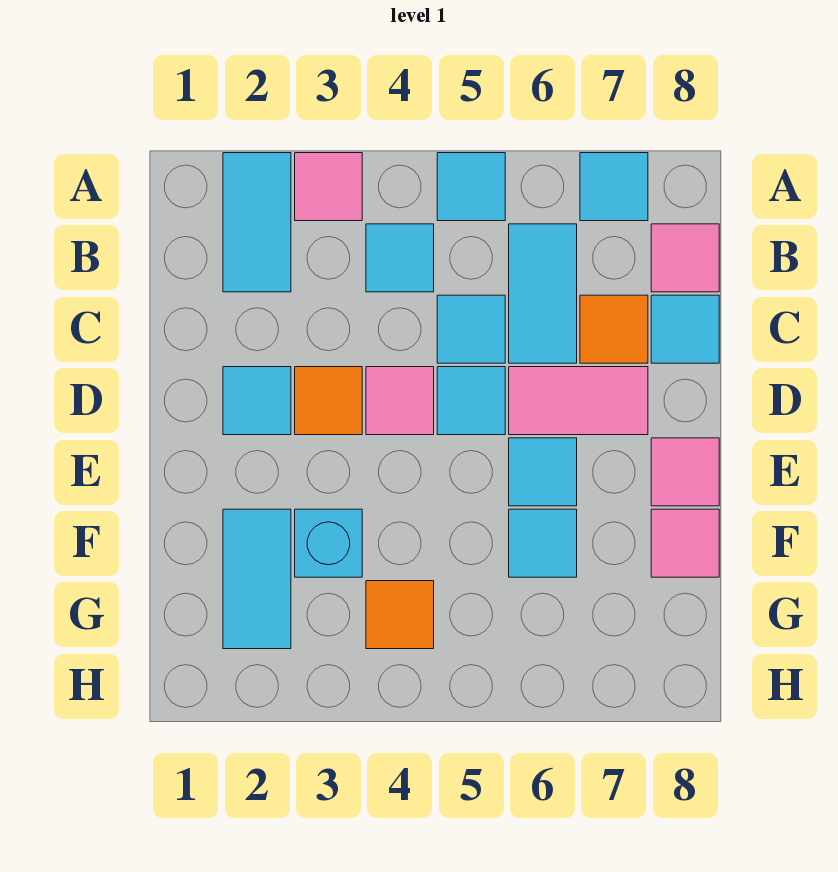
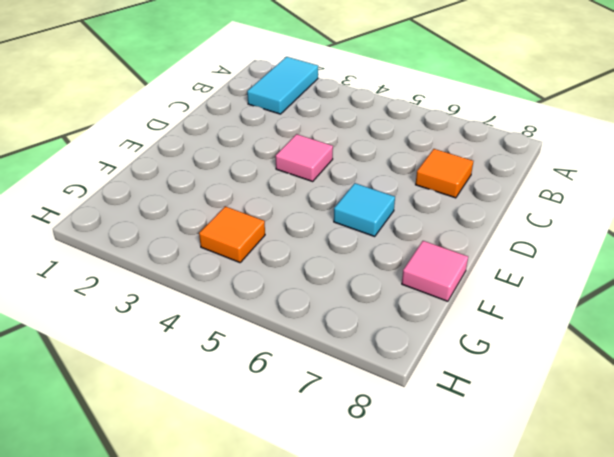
none -> pink 1x1 tile [295,153,362,221]
none -> cyan 1x1 tile [437,153,505,221]
none -> cyan 1x1 tile [580,153,648,221]

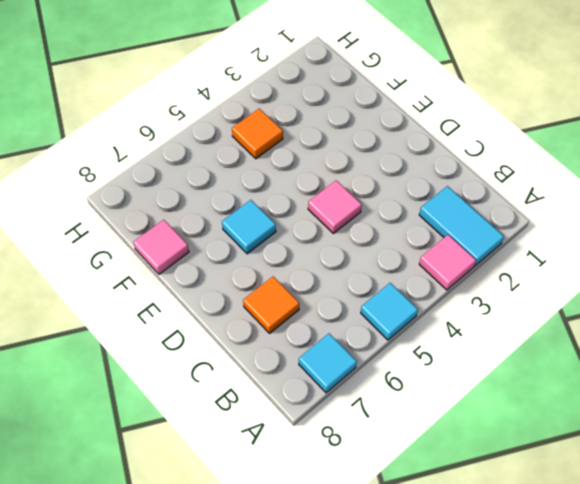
none -> cyan 1x1 tile [366,224,434,292]
none -> cyan 1x2 tile [509,224,577,363]
none -> pink 1x1 tile [651,224,719,292]

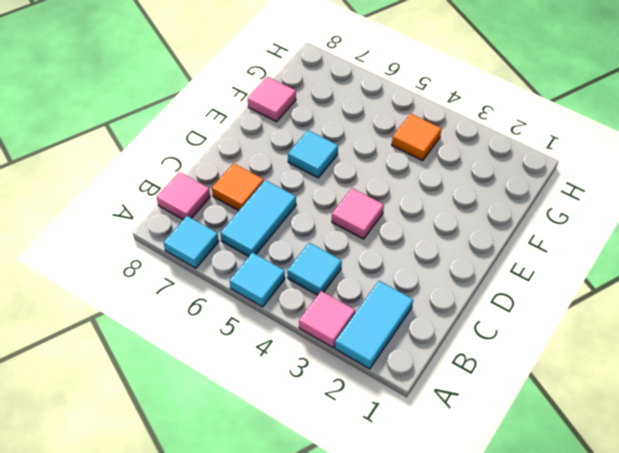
none -> cyan 1x1 tile [437,295,505,363]
none -> cyan 1x1 tile [651,295,719,363]
none -> cyan 1x1 tile [223,367,291,435]

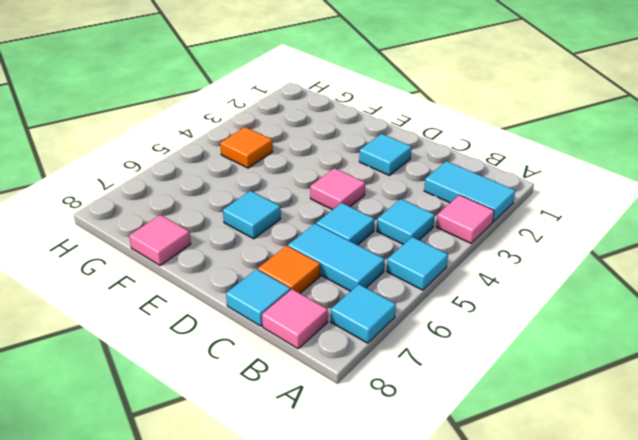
none -> orange 1x1 tile [295,367,362,435]
none -> cyan 1x1 tile [437,367,505,435]
none -> pink 1x2 tile [509,367,648,435]

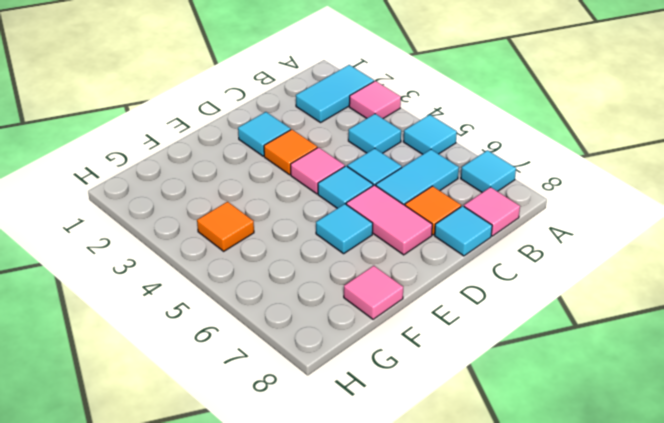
none -> pink 1x1 tile [651,438,719,506]
none -> cyan 1x2 tile [223,509,291,649]
none -> cyan 1x1 brick [295,509,362,577]

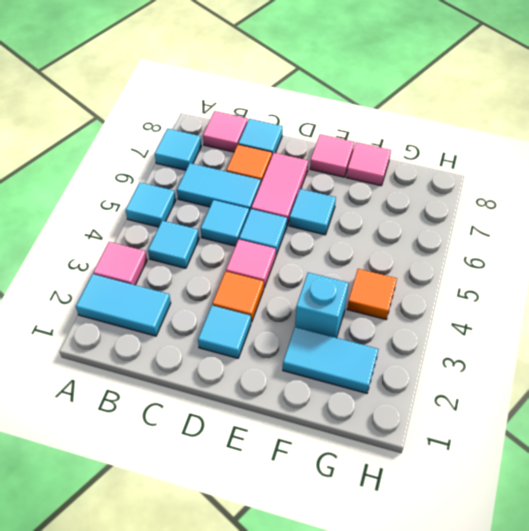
none -> cyan 1x1 tile [509,509,577,577]

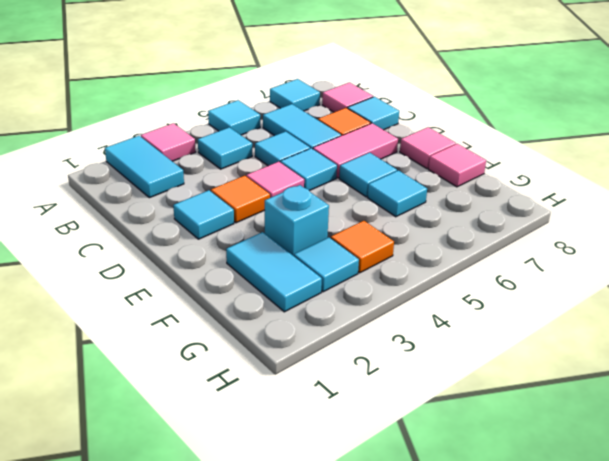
cyan 1x1 tile [294,237,359,292] -> none

